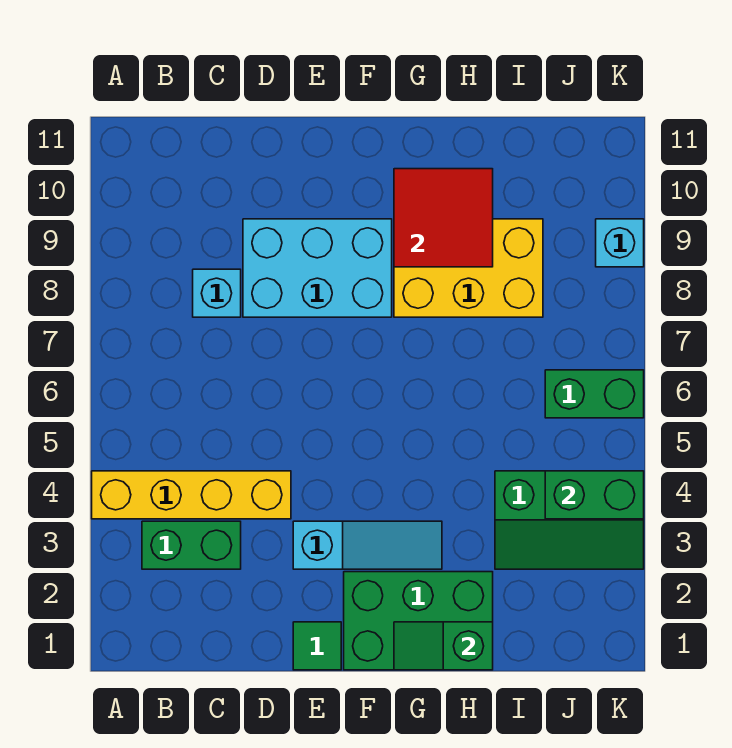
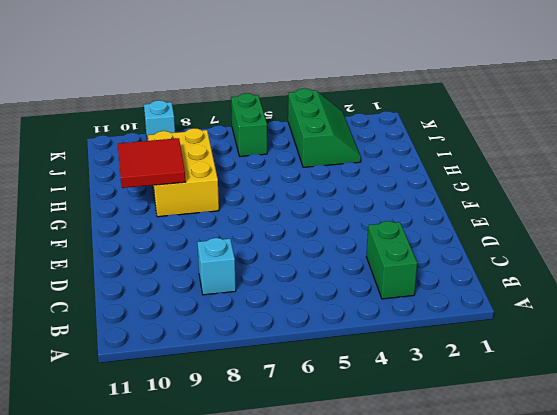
none -> yellow 1x4 brick [92,471,291,519]
none -> cyan 2x3 brick [243,219,392,317]
none -> green 1x1 tile [293,622,341,670]

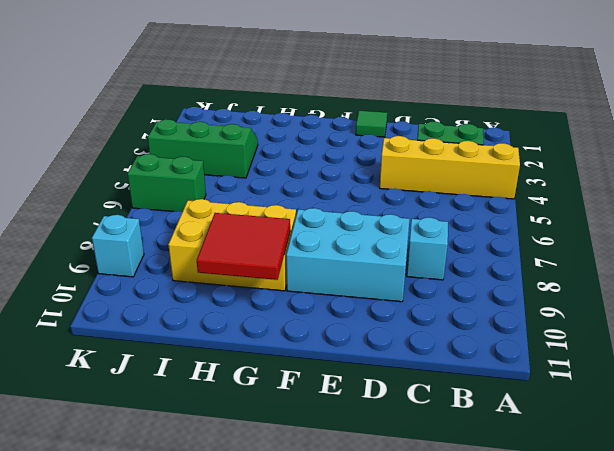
none -> cyan 1x3 slope [293,521,442,569]
none -> green 2x3 brick [344,572,493,670]
none -> green 1x2 slope [394,622,493,670]

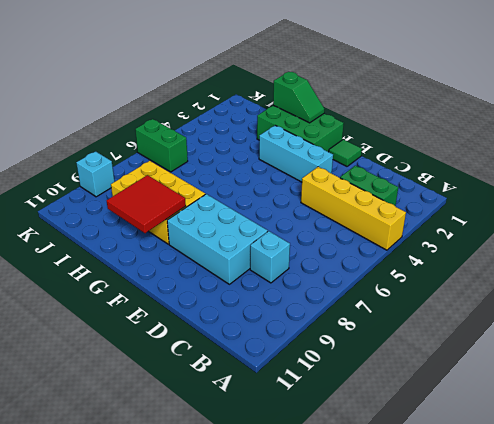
cyan 1x3 brick [259,125,333,182] -> cyan 1x3 slope [293,521,442,569]
none -> green 2x3 slope [495,471,644,569]
none -> green 1x2 brick [545,471,644,519]

